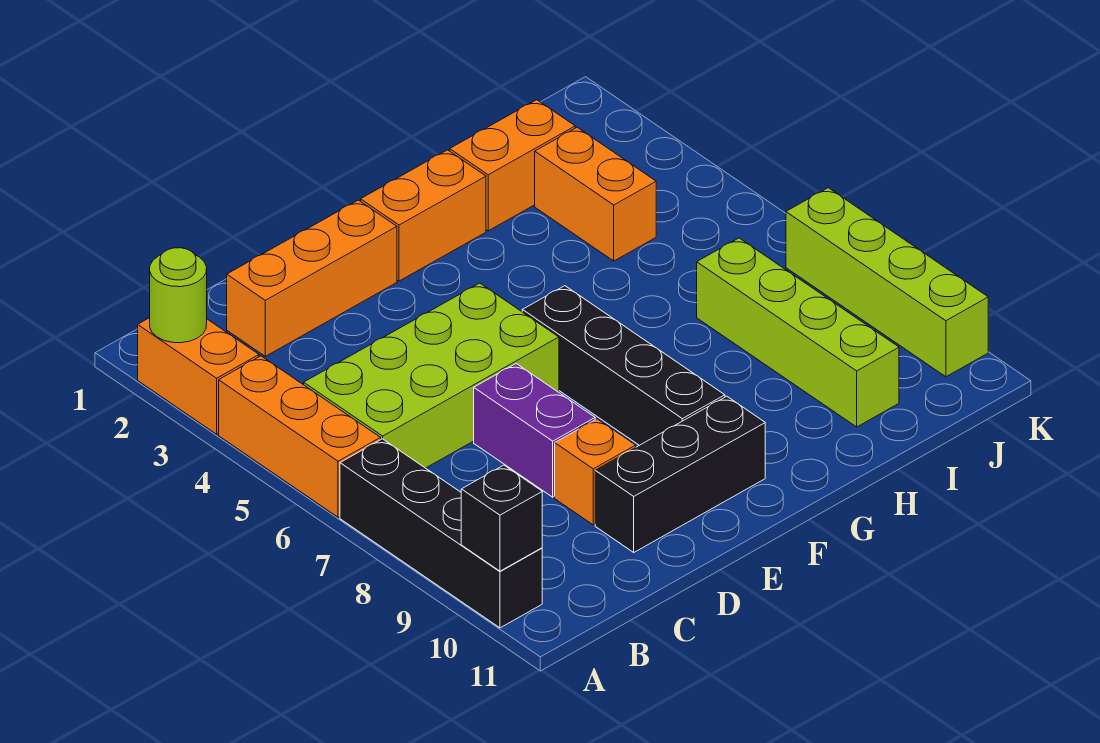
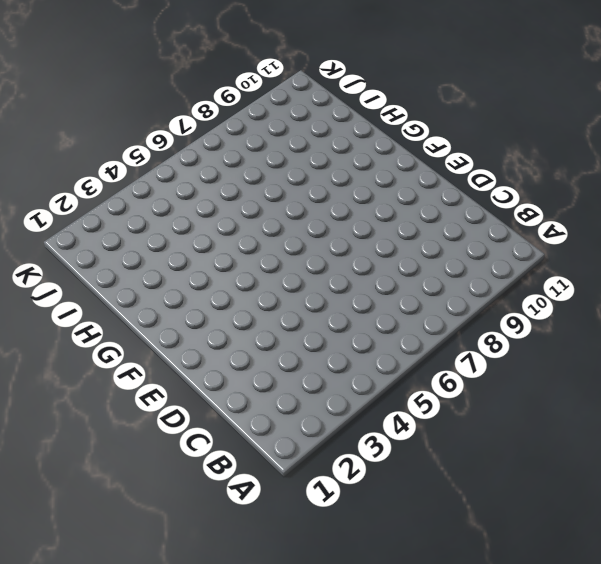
none -> orange 1x2 brick [138,318,259,434]
none -> orange 1x3 brick [219,356,381,517]
none -> black 1x4 brick [340,439,542,628]

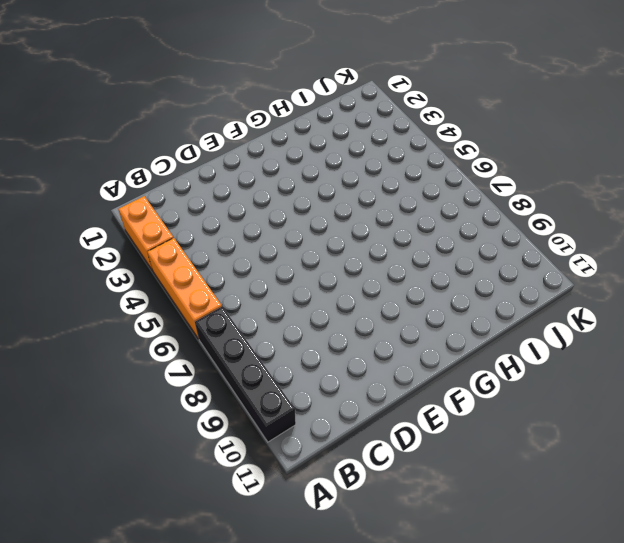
none -> lime 2x4 brick [304,283,559,468]
none -> orange 1x3 brick [227,200,397,356]
none -> purple 1x2 brick [474,364,595,497]

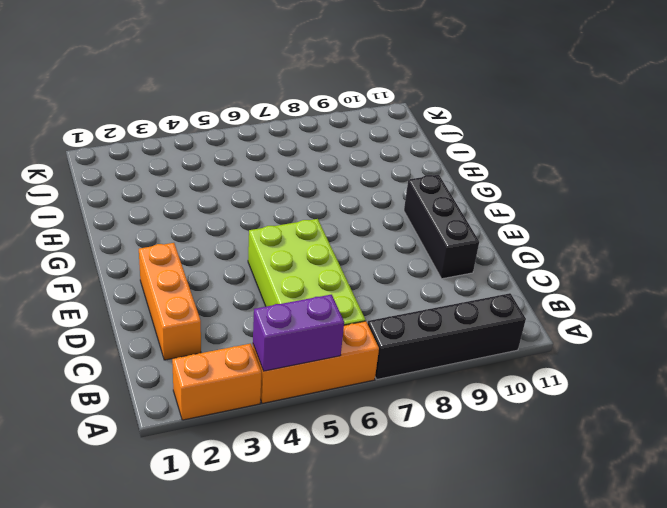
purple 1x2 brick [253,295,344,371] -> purple 1x2 brick moved to [474,364,595,497]
none -> orange 1x1 brick [555,419,636,525]
none -> orange 1x2 brick [361,150,486,281]
none -> black 1x4 brick [522,286,725,445]

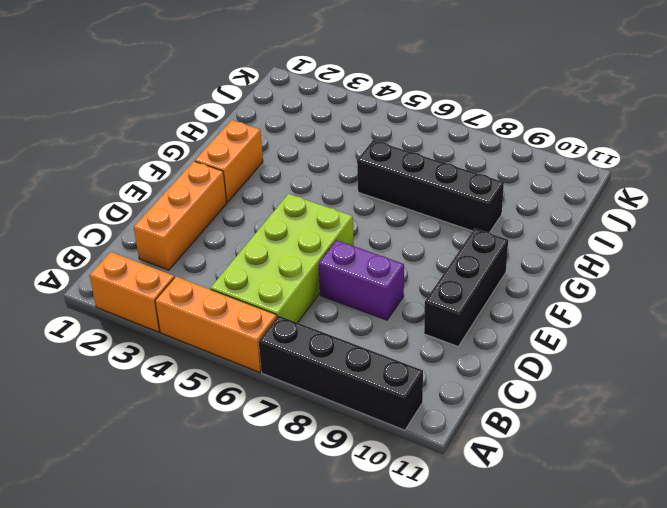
black 1x4 brick [357,140,504,232] -> black 1x4 brick moved to [522,286,725,445]
none -> orange 1x1 brick [555,419,636,525]
none -> orange 1x2 brick [450,100,575,231]
none -> orange 1x2 brick [535,127,656,261]

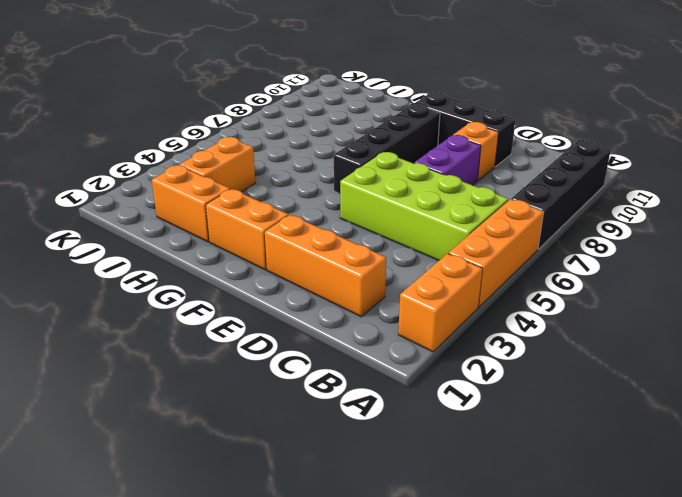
none -> lime 1x4 brick [697,238,899,427]
none -> lime 1x4 brick [786,188,988,377]
none -> lime 1x1 round brick [150,248,207,343]

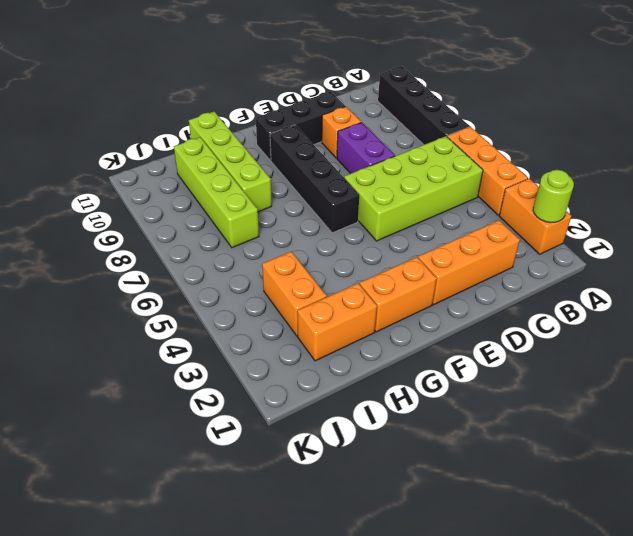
lime 1x4 brick [189,112,272,212] -> lime 1x4 brick moved to [786,188,988,377]
none -> black 1x1 brick [461,465,542,571]

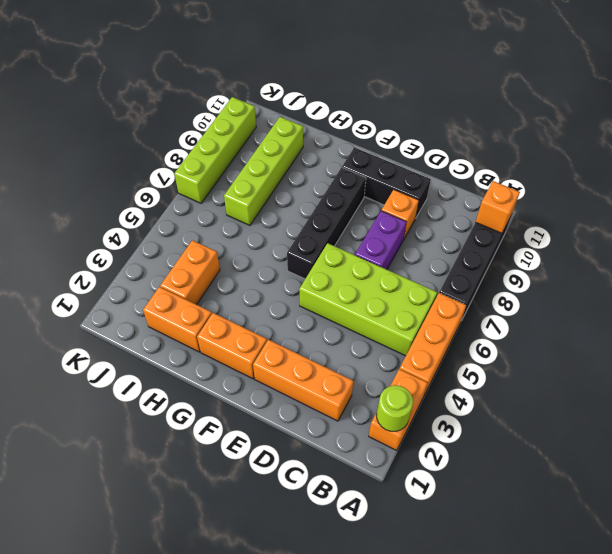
orange 1x1 brick [476,181,520,233] -> black 1x1 brick [461,465,542,571]

